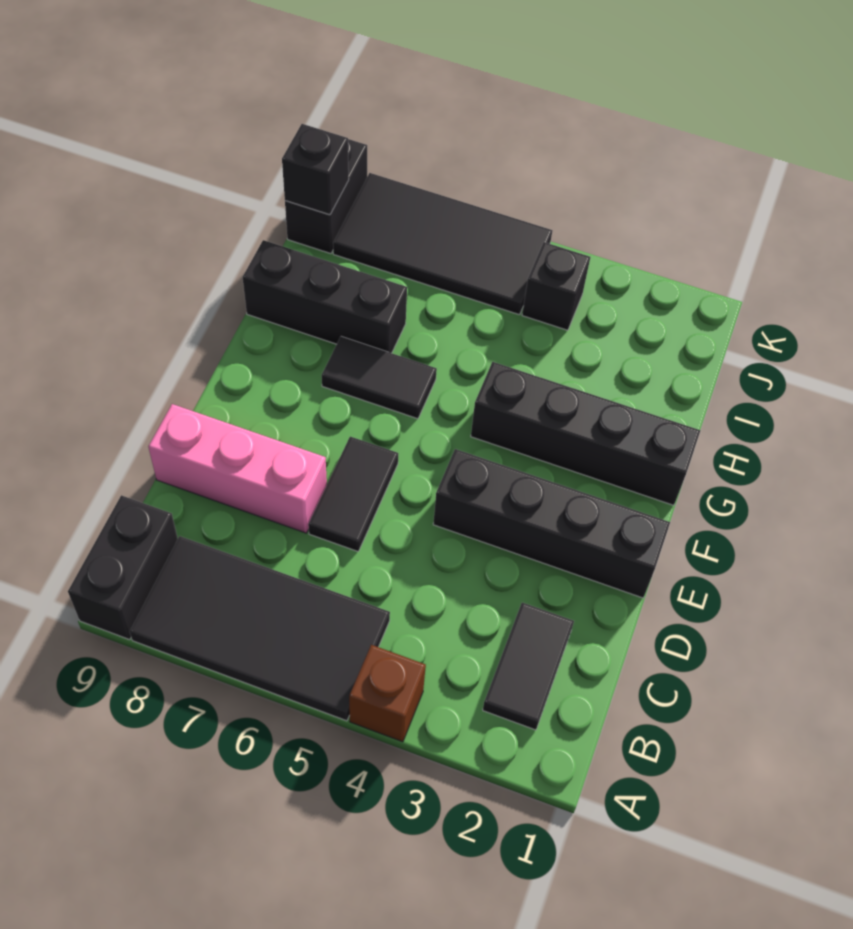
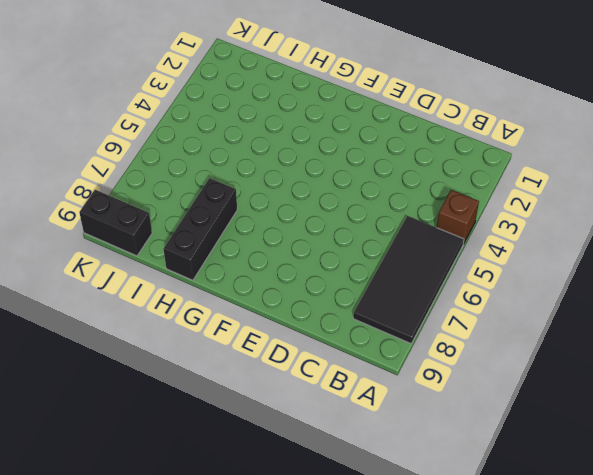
none -> black 1x2 brick [68,495,178,640]
none -> black 1x2 tile [483,603,574,730]
none -> black 1x2 tile [308,437,398,551]

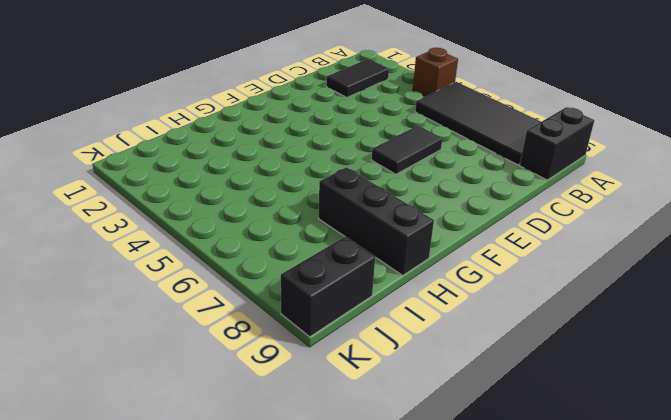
none -> pink 1x3 brick [148,404,327,533]
none -> black 1x4 brick [433,449,670,598]
none -> black 1x4 brick [471,362,700,505]

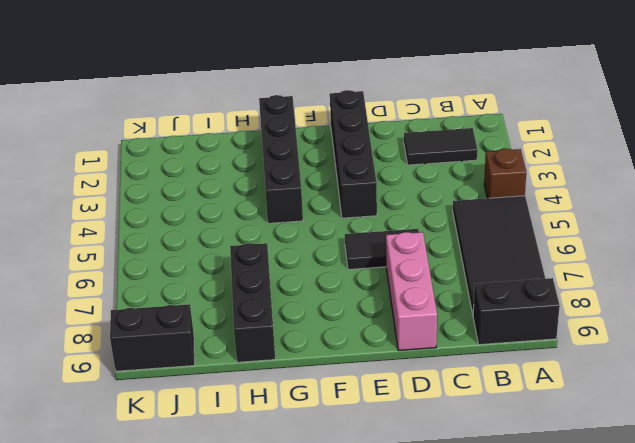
none -> black 1x2 tile [321,337,437,419]
none -> black 1x1 brick [522,242,590,330]
none -> black 2x4 tile [333,173,552,315]

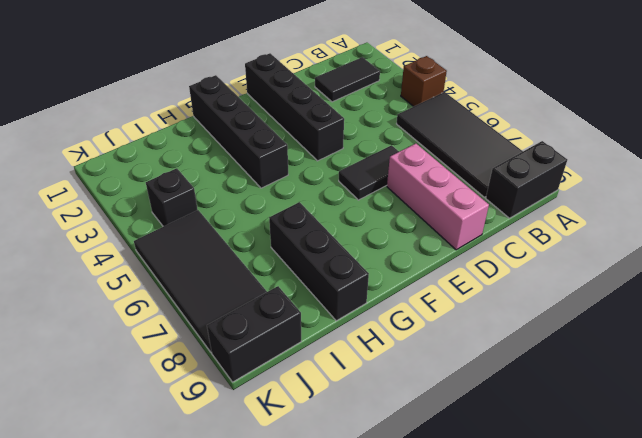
none -> black 1x2 tile [321,337,437,419]
none -> black 1x1 brick [282,124,349,215]

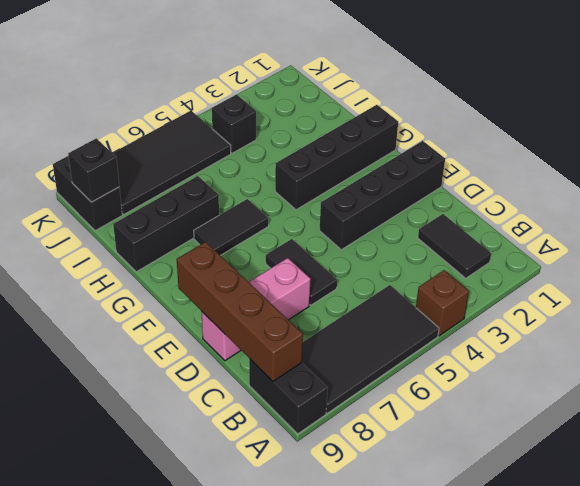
brown 1x4 brick [177,242,303,381] -> none

